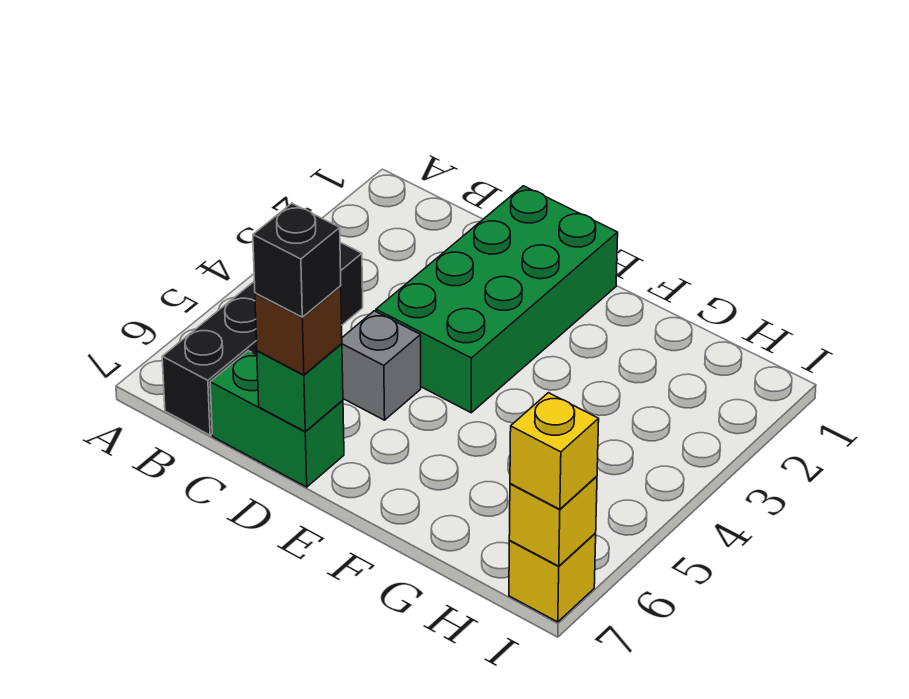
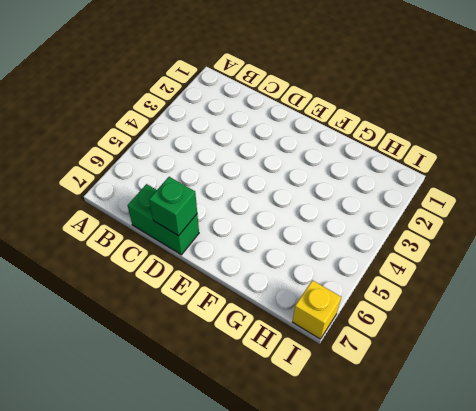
none -> black 1x4 brick [162,242,363,435]
none -> green 2x4 brick [376,186,618,413]

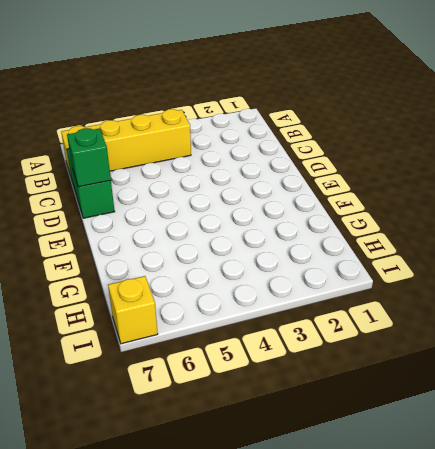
yellow 1x4 brick [61,109,191,176] -> black 1x4 brick [162,242,363,435]
none -> green 2x4 brick [376,186,618,413]
none -> grey 1x1 brick [342,311,421,420]

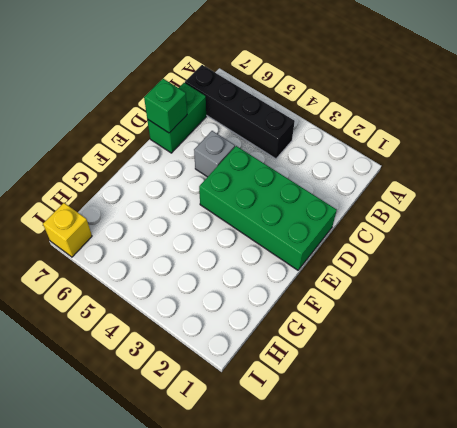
none -> yellow 1x1 brick [509,476,597,566]
none -> brown 1x1 brick [255,286,342,375]

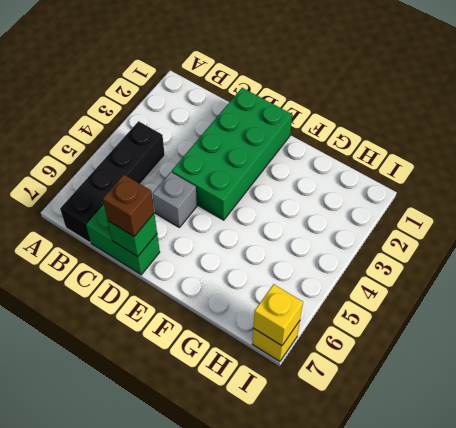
none -> yellow 1x1 brick [510,393,599,509]
none -> black 1x1 brick [253,203,341,317]

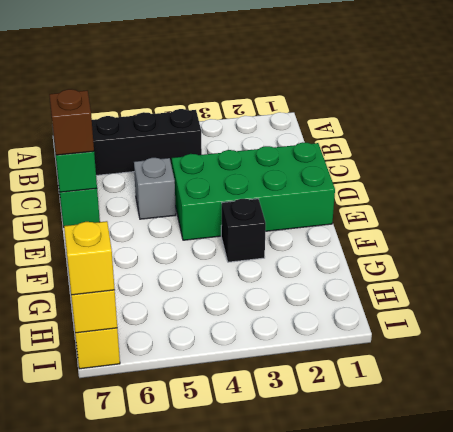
black 1x1 brick [221,199,266,262] -> black 1x1 brick moved to [253,203,341,317]

